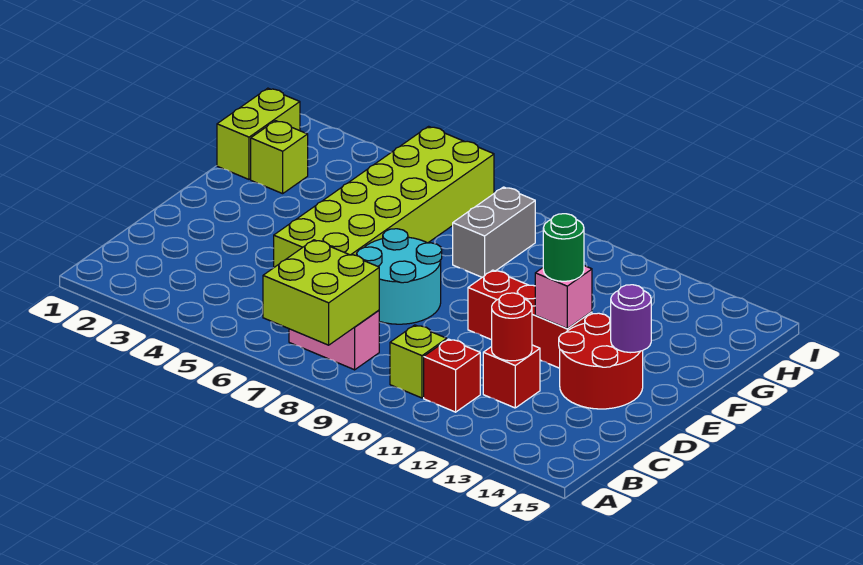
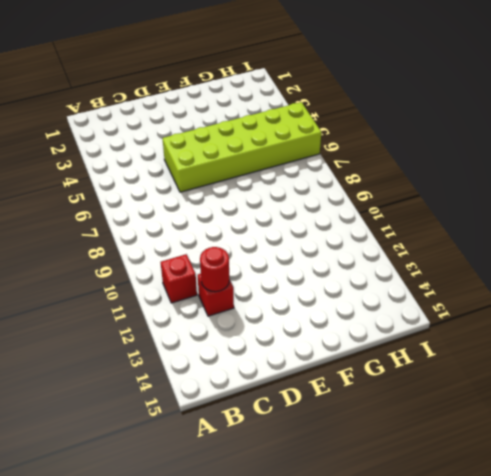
none -> pink 1x2 brick [289,310,379,370]
none -> lime 1x1 brick [390,325,447,398]
none -> cyan 2x2 round brick [357,229,442,324]

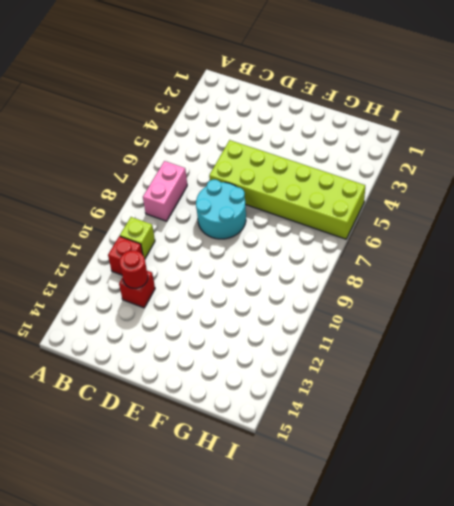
none -> red 2x2 round brick [559,313,643,409]
none -> red 1x3 brick [468,270,592,368]
none -> lime 1x2 brick [217,88,300,179]

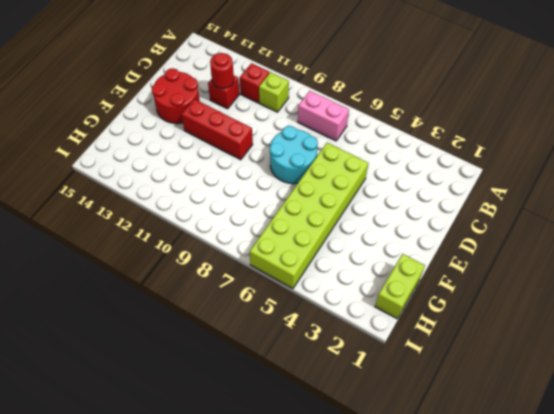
none -> lime 1x1 brick [251,121,308,194]
none -> grey 1x2 brick [453,187,535,277]
none -> lime 2x2 brick [263,240,379,345]

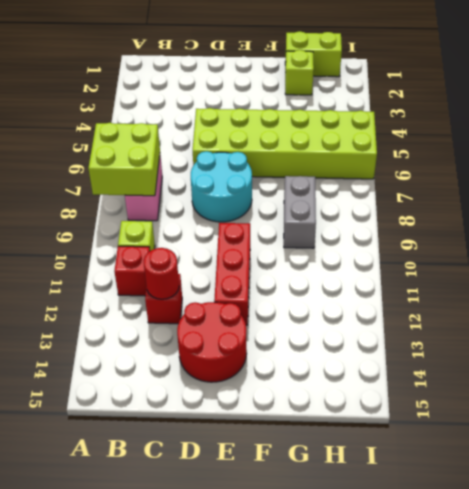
grey 1x2 brick [284,176,316,248] -> grey 1x2 brick turned to [453,187,535,277]
none -> pink 1x1 brick [535,266,592,329]
none -> purple 1x1 round brick [611,285,651,353]
none -> green 1x1 round brick [543,214,584,281]

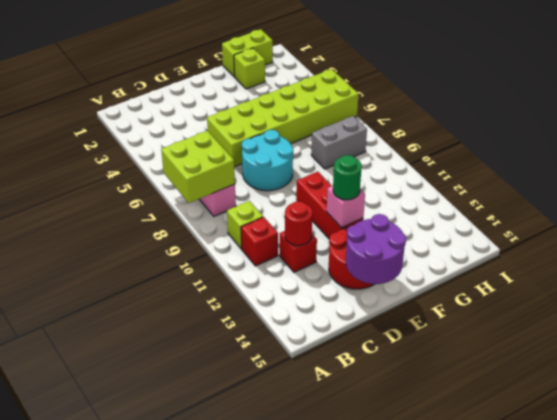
purple 2x2 round brick [346,214,406,284] -> purple 1x1 round brick [611,285,651,353]

